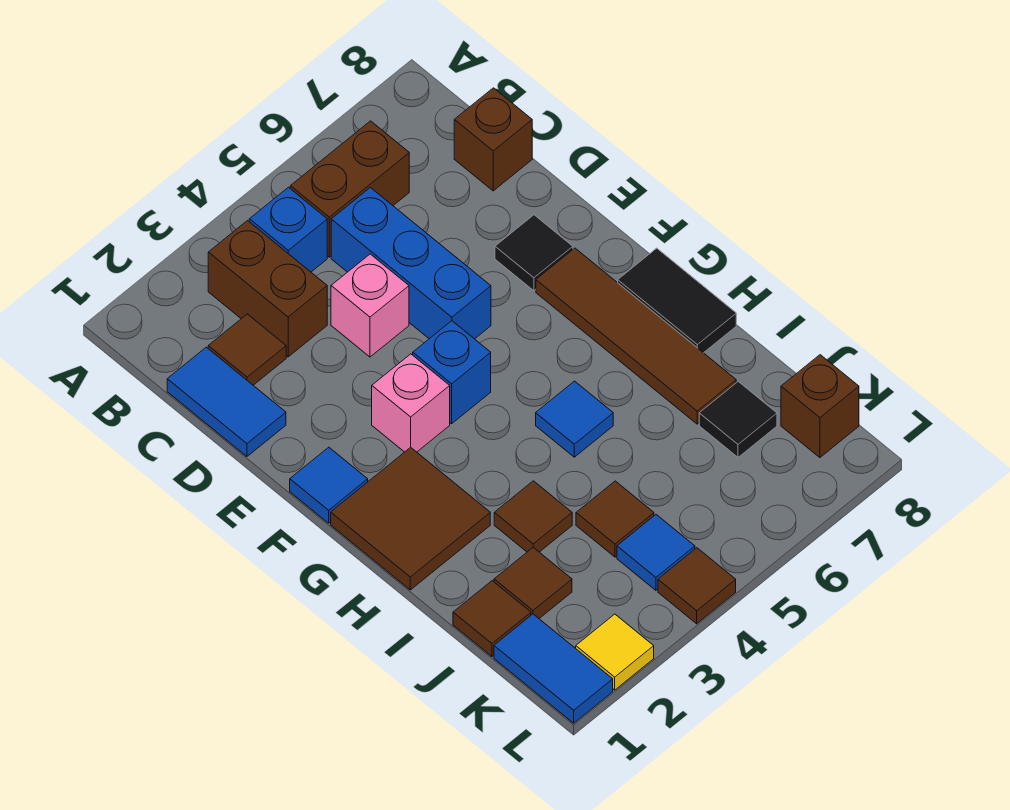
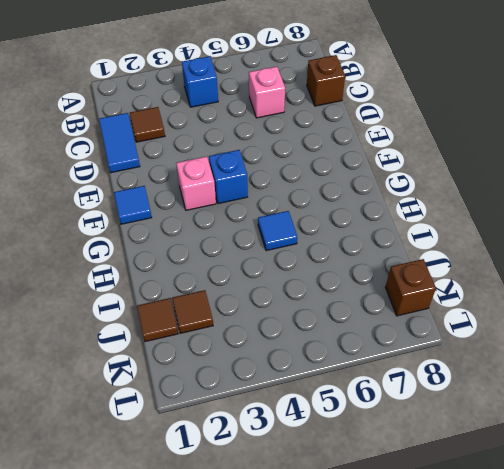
pink 1x1 brick [249,67,285,118] -> pink 1x1 brick moved to [331,254,409,357]
none -> brown 1x2 brick [208,221,327,357]
none -> brown 1x2 brick [290,121,409,257]
none -> blue 1x3 brick [331,187,491,339]

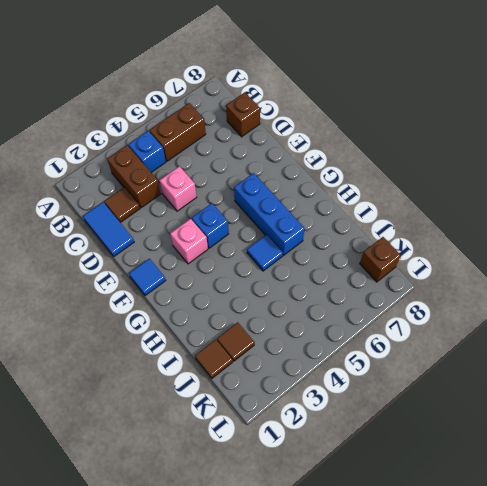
blue 1x3 brick [234,173,305,255] -> blue 1x3 brick moved to [331,187,491,339]
none -> black 1x1 tile [495,215,573,291]
none -> brown 1x4 tile [536,248,736,424]
none -> brown 2x2 tile [331,447,490,590]

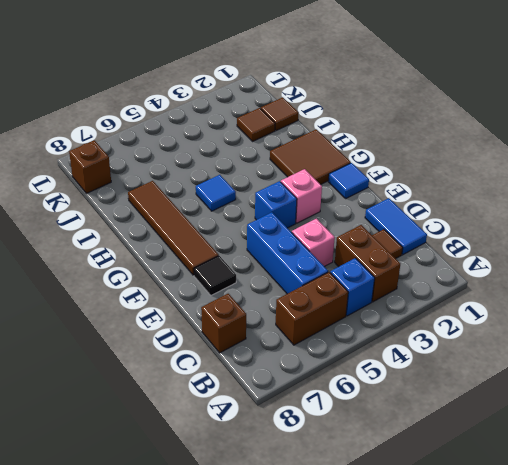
none -> black 1x2 tile [618,248,736,353]
none -> brown 1x1 tile [494,481,572,552]
none -> brown 1x1 tile [576,481,654,557]

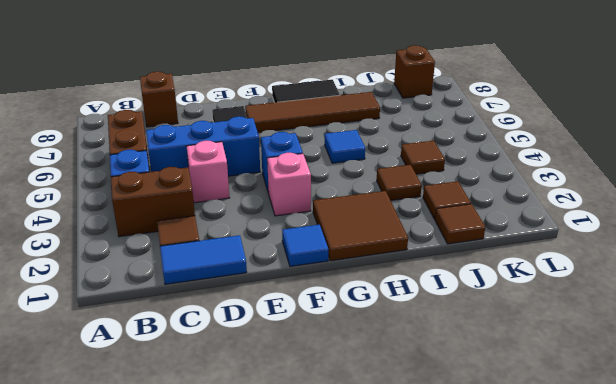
none -> black 1x1 tile [699,381,777,457]
none -> blue 1x2 tile [494,614,613,723]
none -> blue 1x1 tile [617,515,695,590]

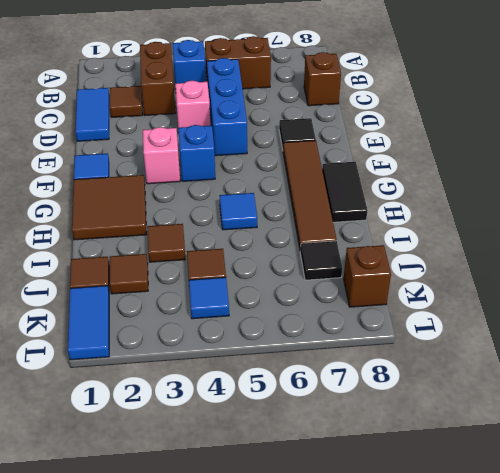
none -> yellow 1x1 tile [576,614,654,690]
none -> brown 1x1 tile [658,548,736,624]

